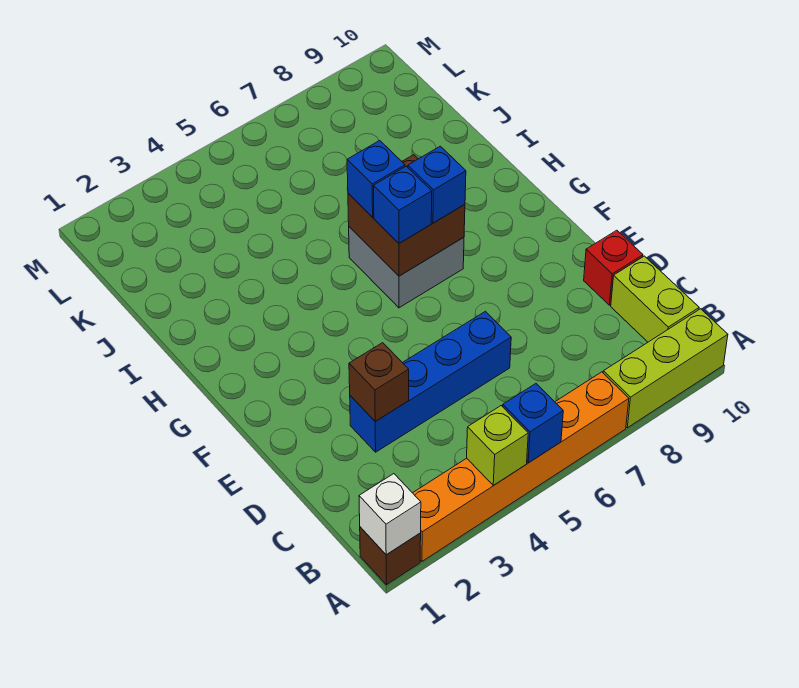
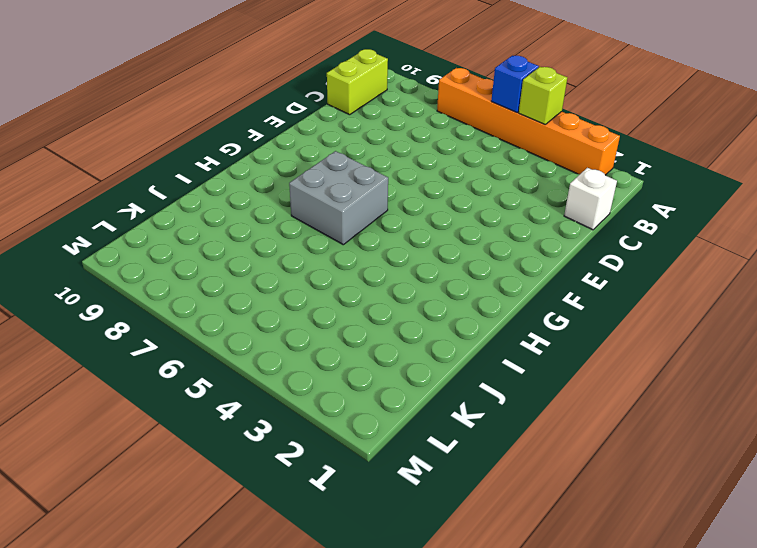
white 1x1 brick [564,168,617,230] -> white 1x1 brick moved to [359,474,421,555]
none -> brown 1x1 brick [360,527,421,585]
none -> lime 1x3 brick [603,309,728,428]
none -> blue 1x4 brick [350,311,511,452]

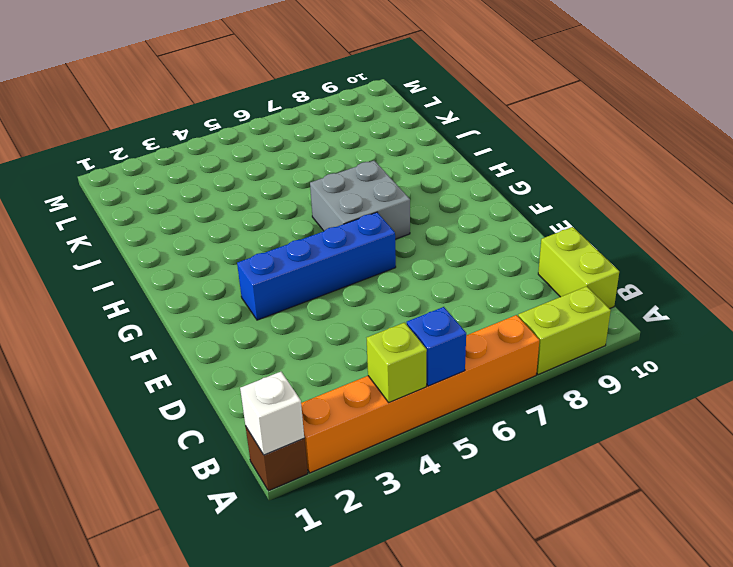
lime 1x2 brick [518,286,611,375] -> lime 1x3 brick [603,309,728,428]
blue 1x4 brick [237,212,396,320] -> blue 1x4 brick moved to [350,311,511,452]
none -> red 1x1 brick [584,230,643,305]
none -> brown 1x1 brick [349,343,409,421]
none -> brown 2x2 brick [348,155,465,276]

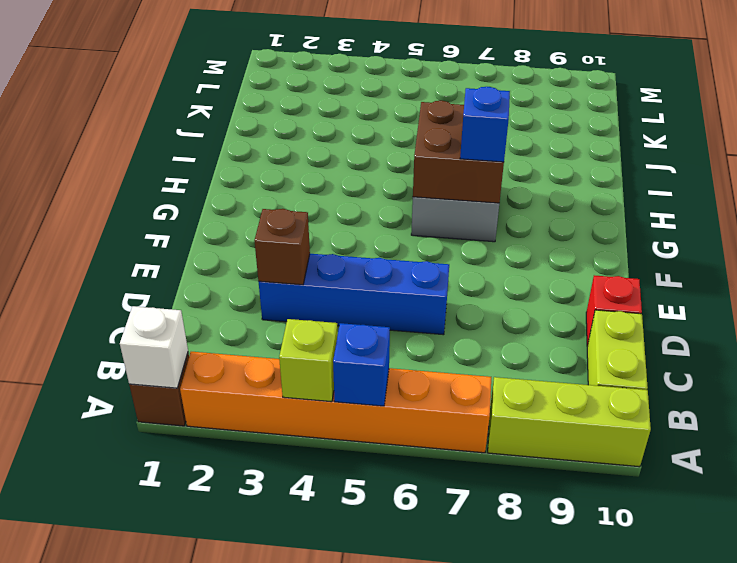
none -> blue 1x1 brick [374,166,432,243]
none -> blue 1x1 brick [347,141,405,217]

